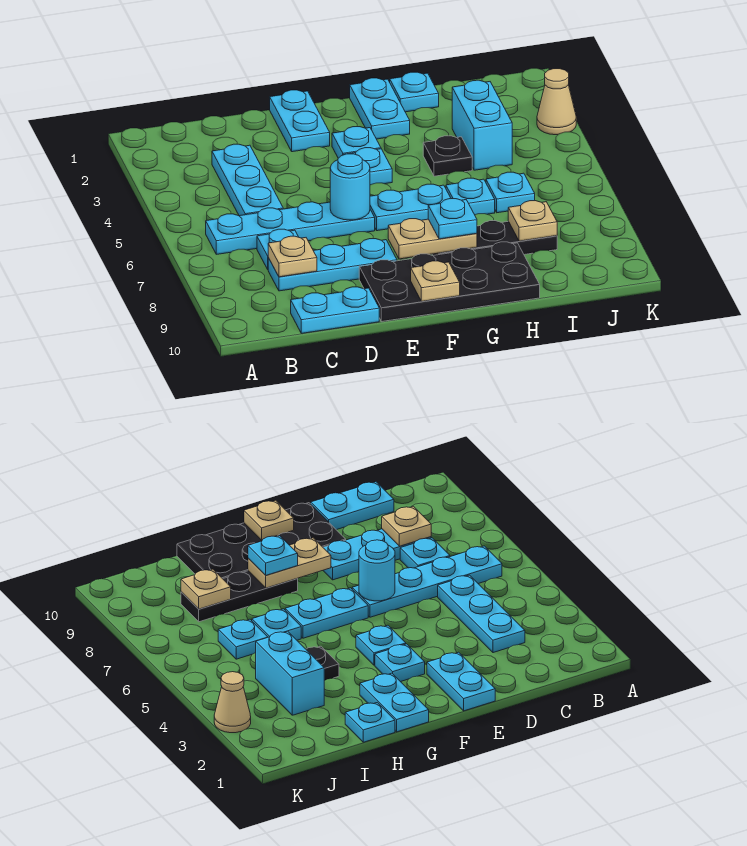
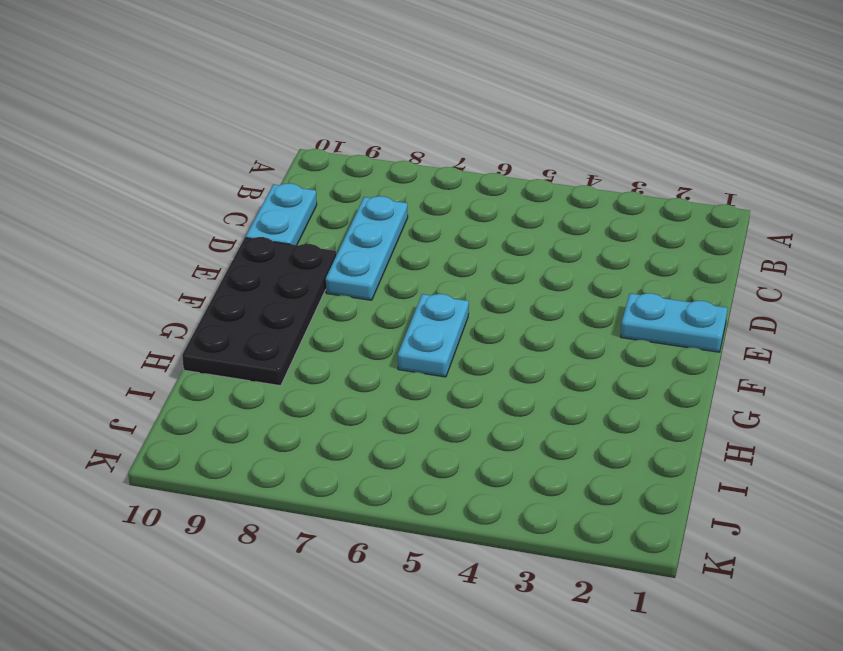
none -> cyan 1x4 plate [206,202,375,254]
none -> cyan 1x3 plate [212,144,283,216]
none -> cyan 1x1 plate [257,229,298,269]

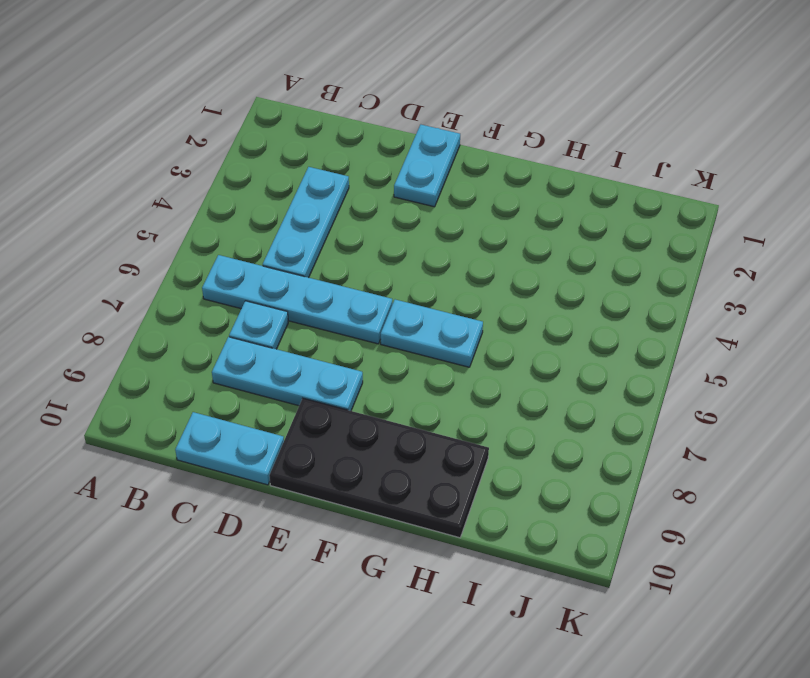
none -> cyan 1x1 plate [332,127,381,158]
none -> cyan 1x1 plate [344,148,392,185]
none -> cyan 1x2 plate [350,78,410,139]

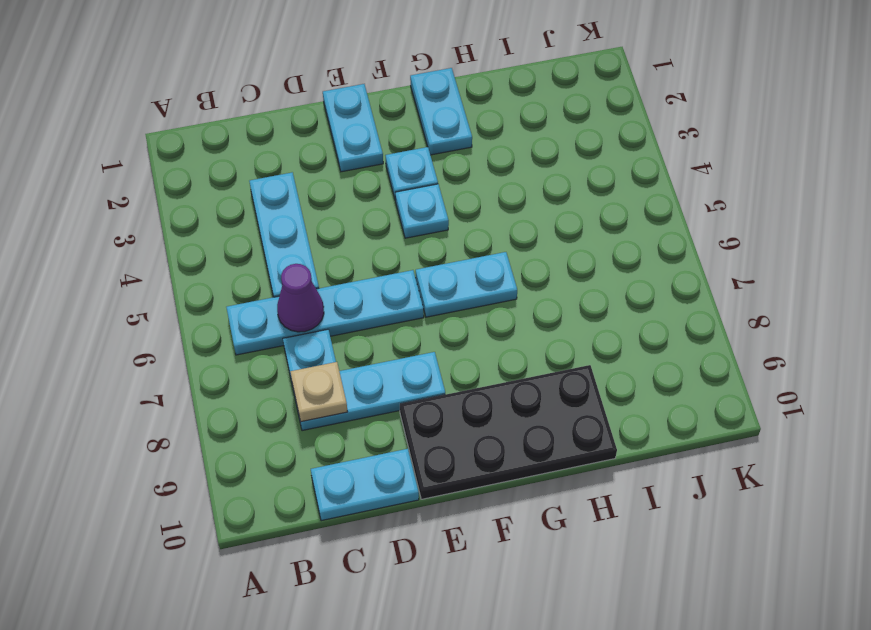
purple 1x1 cone [277,264,324,332] -> none
none -> black 1x3 plate [432,221,557,255]
none -> cyan 1x1 plate [390,72,439,112]
none -> black 1x1 plate [423,136,472,176]

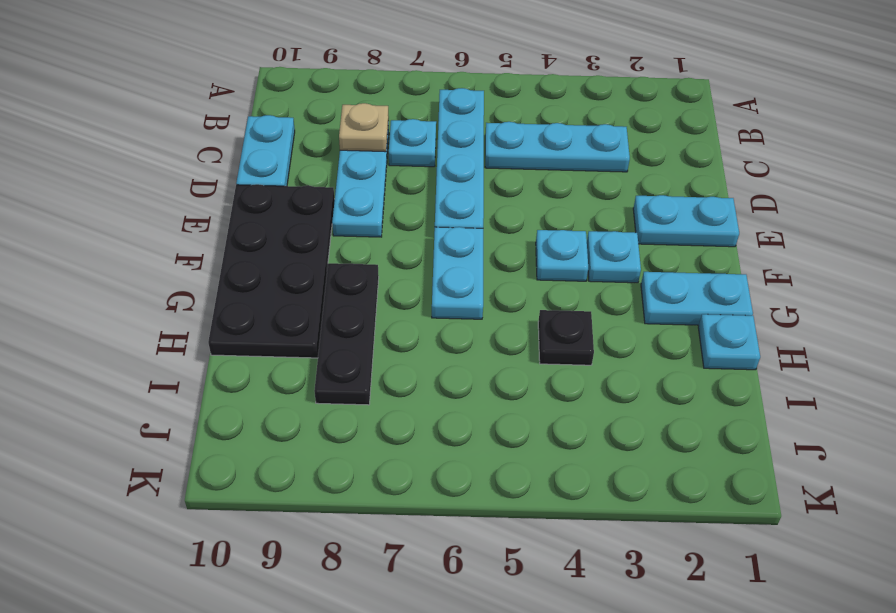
none -> cyan 1x1 plate [446,178,495,215]
none -> cyan 1x2 brick [452,80,512,170]
none -> cyan 1x1 plate [486,172,535,213]

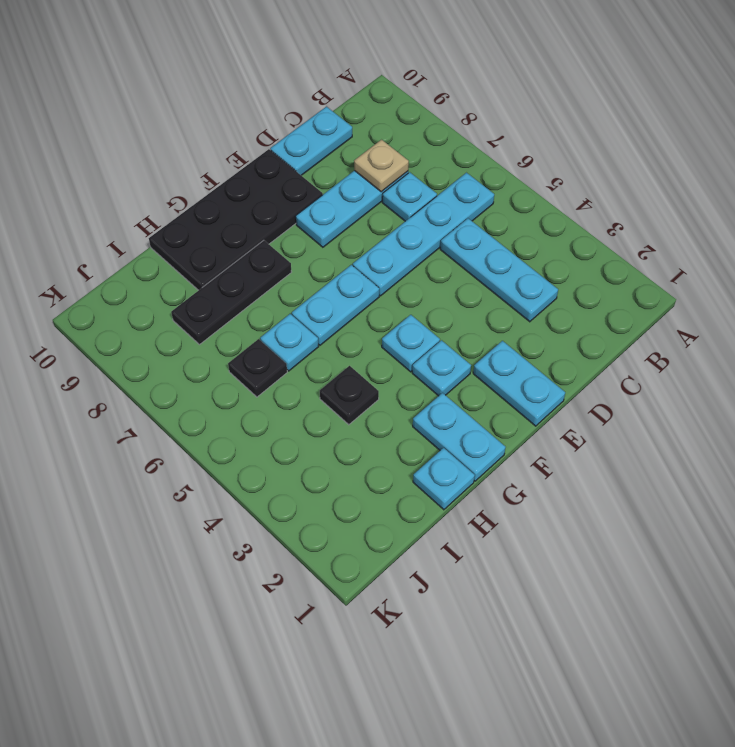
black 1x1 plate [228,339,287,397] -> cyan 1x1 plate [486,172,535,213]
none -> cyan 1x2 brick [452,80,512,170]
none -> tan 1x1 cone [537,69,576,135]
none -> cyan 1x1 round brick [330,154,370,220]

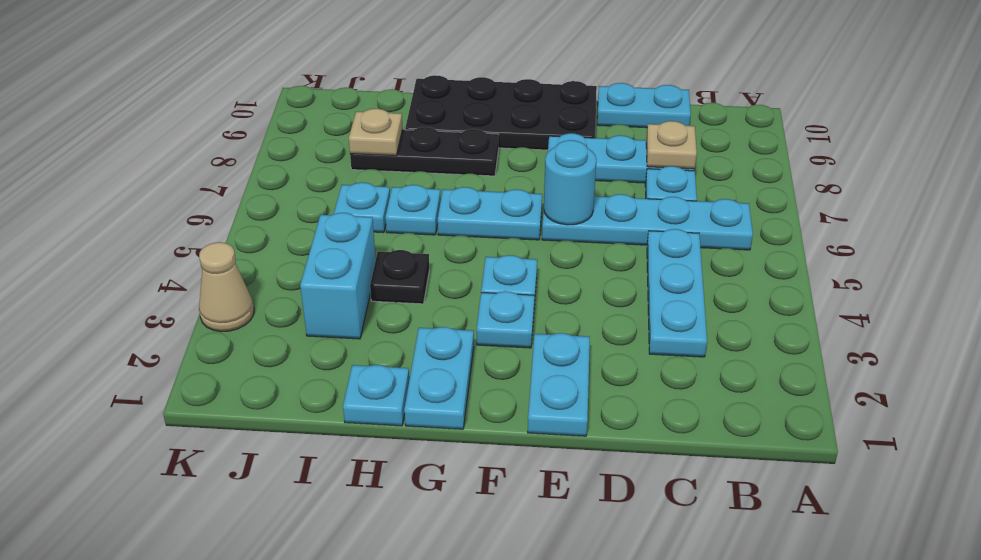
none -> tan 1x2 plate [388,219,477,259]
none -> tan 1x1 plate [411,261,460,301]
none -> cyan 1x1 plate [428,199,477,239]

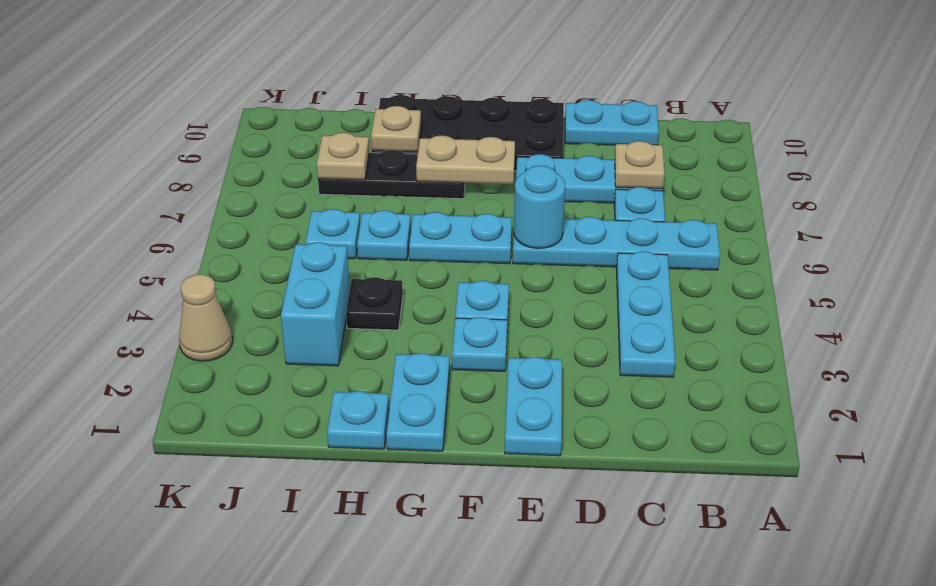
tan 1x1 plate [371,106,421,152] -> tan 1x1 plate moved to [411,261,460,301]
none -> cyan 1x1 plate [428,199,477,239]

